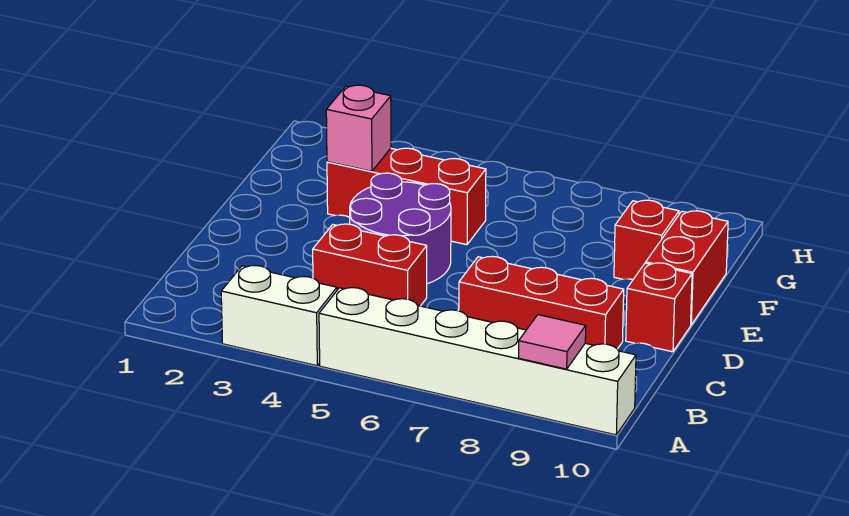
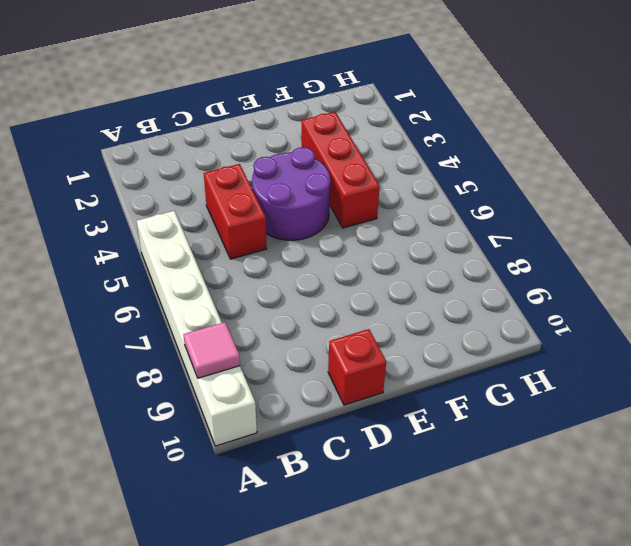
none -> white 1x2 brick [221,266,337,366]
none -> red 1x3 brick [458,256,624,349]

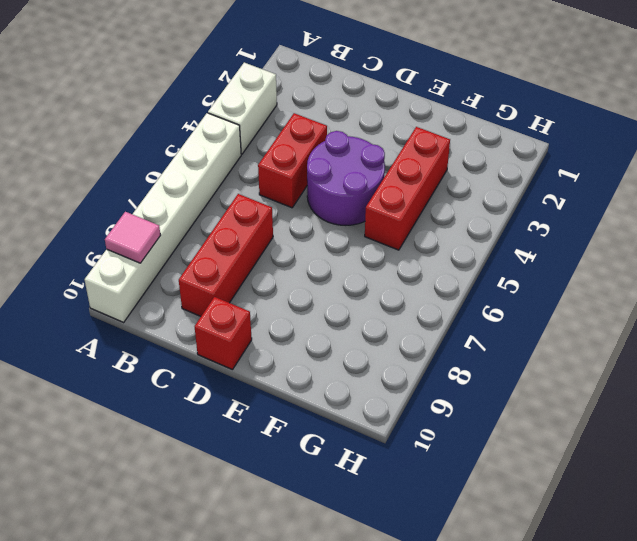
none -> red 1x2 brick [646,211,728,325]
none -> red 1x1 brick [614,200,679,279]

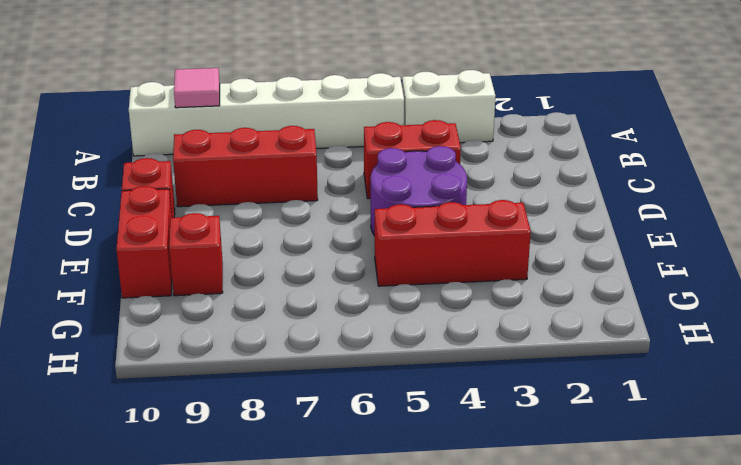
none -> pink 1x1 brick [326,85,391,171]

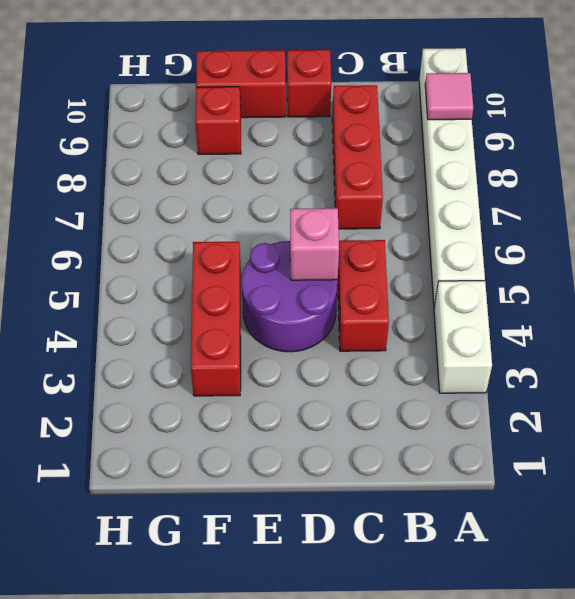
pink 1x1 brick [290,208,339,280] -> pink 1x1 brick moved to [326,85,391,171]

